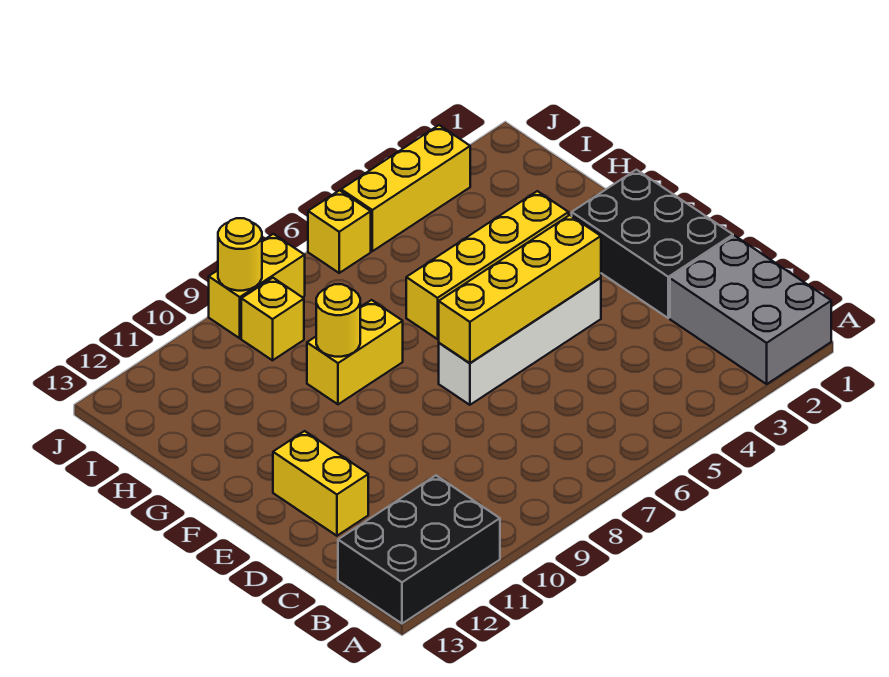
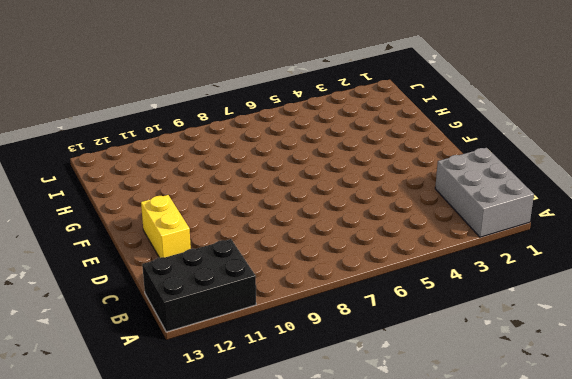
none -> black 2x3 brick [572,170,733,318]
none -> white 1x4 brick [439,278,601,405]
none -> yellow 1x4 brick [406,191,569,339]

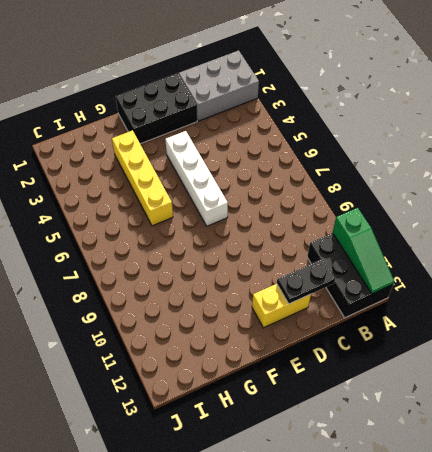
green 1x3 slope [333,208,394,294] -> none
black 1x2 plate [277,259,335,304] -> none
none -> yellow 1x2 brick [307,300,403,404]
none -> yellow 1x1 brick [241,278,304,360]
none -> yellow 1x3 brick [341,125,470,251]

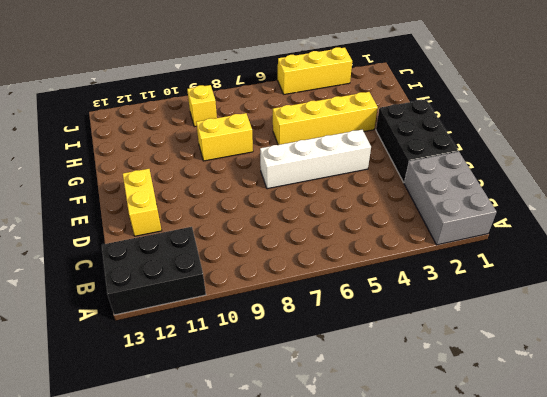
none -> yellow 1x1 brick [308,190,371,273]
none -> yellow 1x2 brick [209,234,305,338]
none -> yellow 1x4 brick [439,215,601,363]

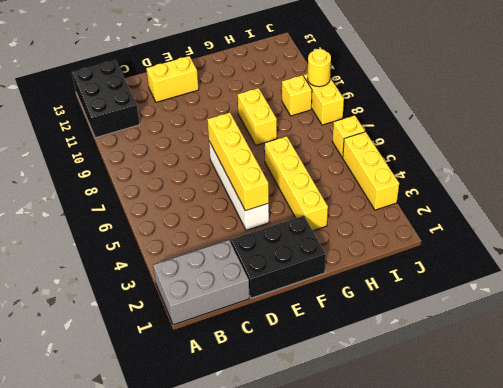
none -> yellow 1x1 round brick [316,284,360,357]

